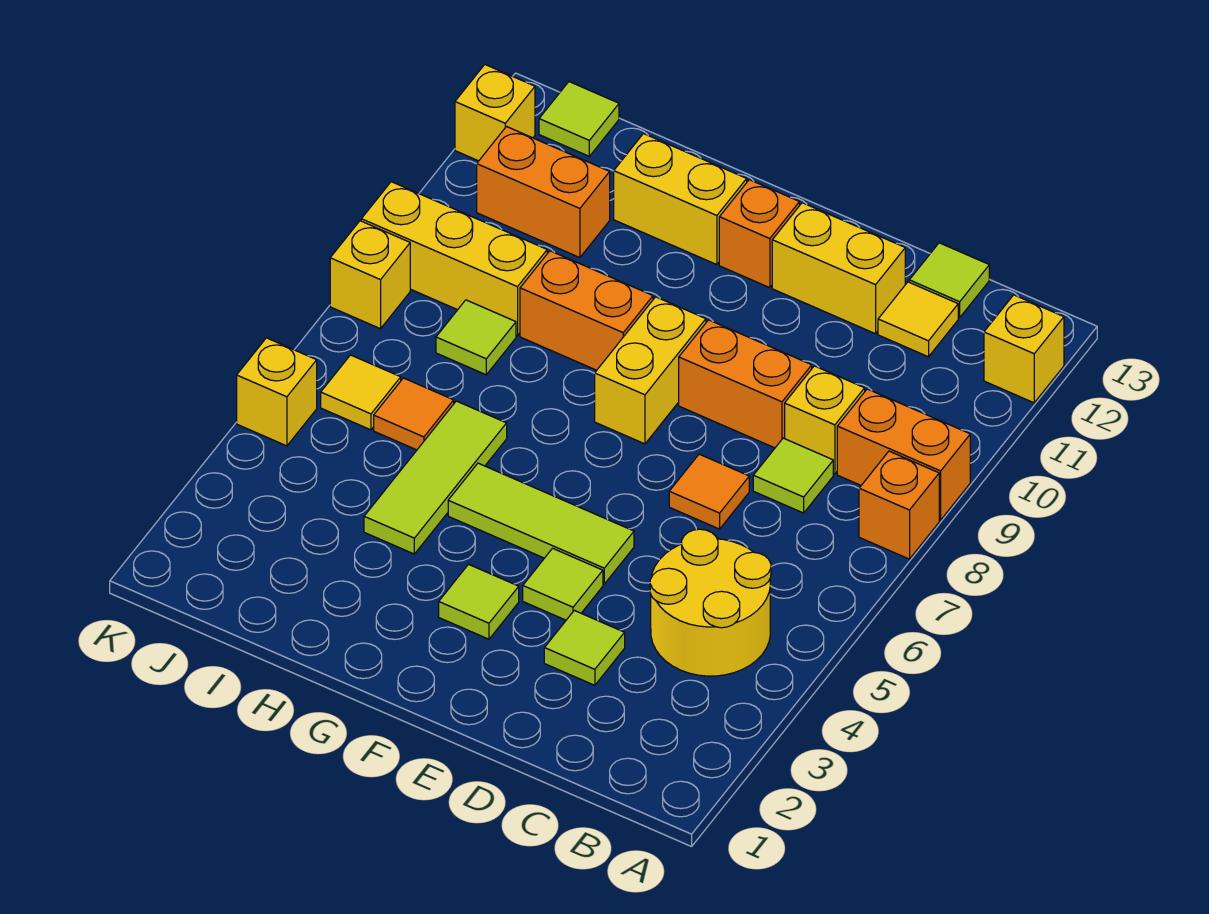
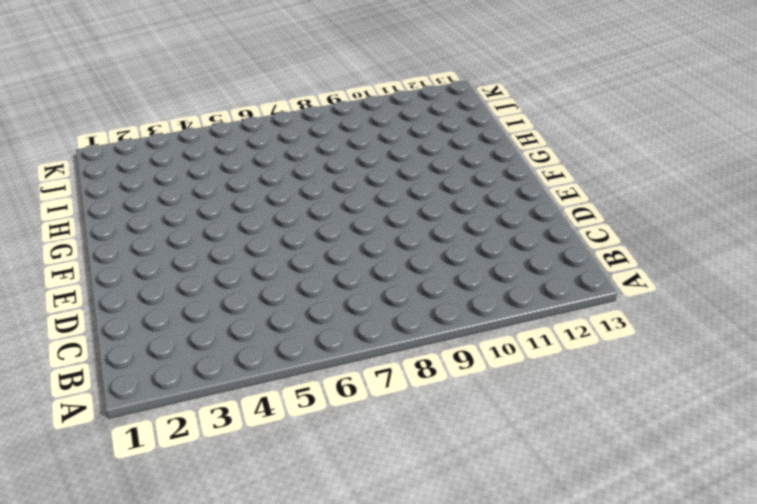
none -> orange 1x1 brick [859,451,939,559]
none -> orange 1x2 brick [837,389,970,520]
none -> yellow 1x1 brick [984,295,1064,403]

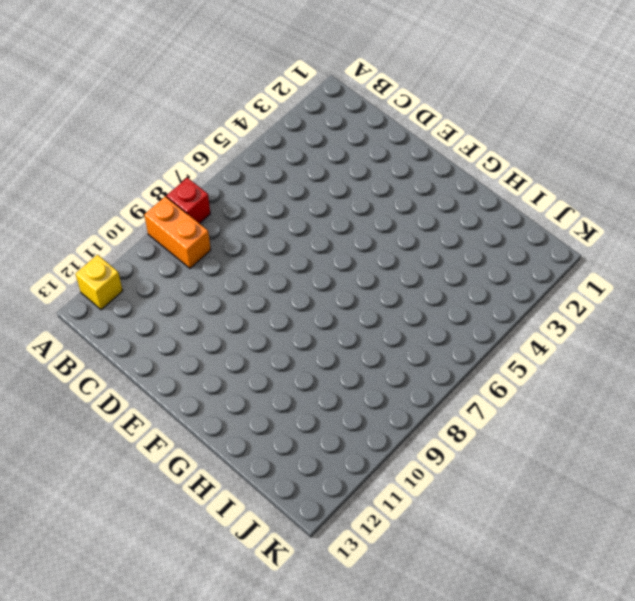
red 1x1 brick [167,178,210,224] -> orange 1x1 brick [859,451,939,559]
none -> yellow 2x2 round brick [650,529,771,676]
none -> lime 1x1 tile [753,438,833,513]
none -> yellow 1x1 brick [785,366,865,474]

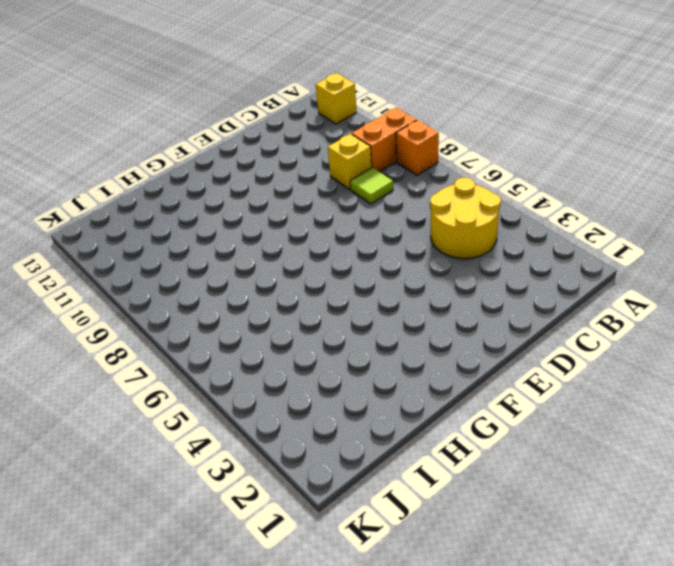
none -> yellow 1x1 tile [878,282,958,357]
none -> lime 1x1 tile [909,243,989,318]
none -> lime 1x1 tile [544,610,625,685]

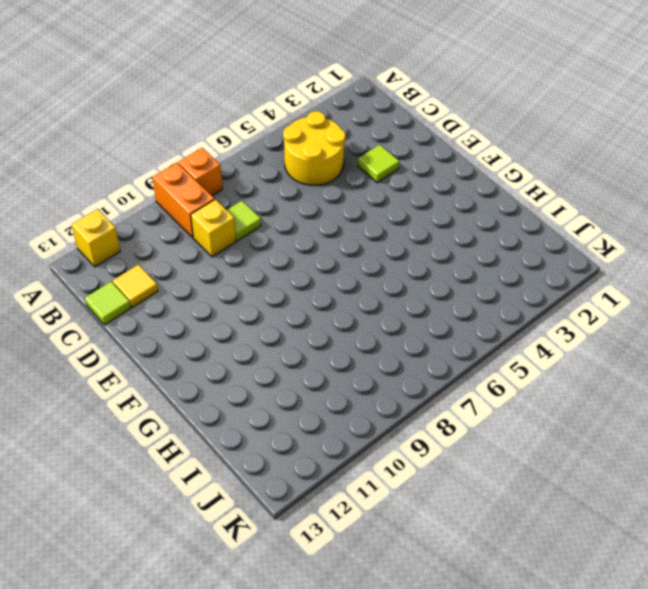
none -> orange 1x1 tile [669,454,749,529]
none -> orange 1x2 brick [679,320,812,448]
none -> yellow 1x2 brick [772,203,905,334]

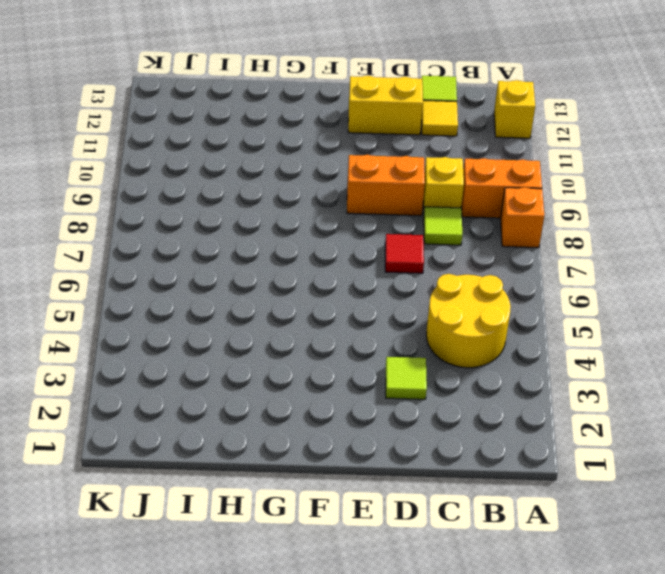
red 1x1 tile [385,234,424,273] -> orange 1x1 tile [669,454,749,529]
none -> lime 1x1 tile [523,548,603,620]
none -> lime 1x3 tile [448,463,634,584]
none -> lime 1x1 tile [439,564,519,639]

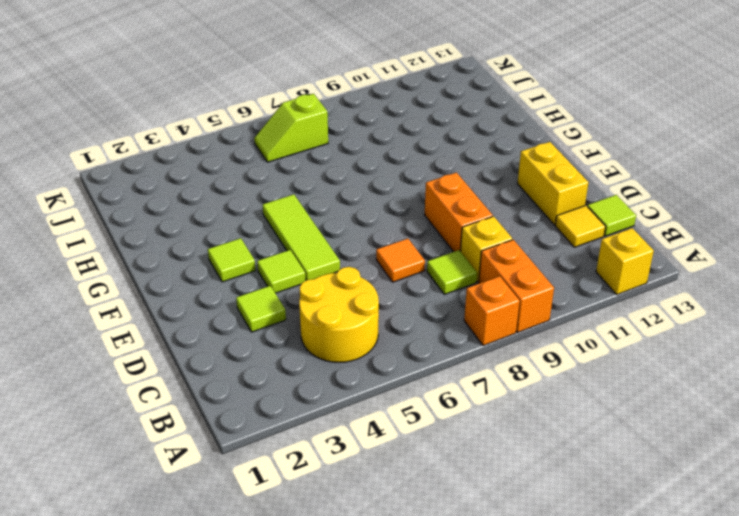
lime 1x2 slope [254,94,328,162] -> yellow 1x1 tile [321,355,401,430]
none -> yellow 1x2 brick [595,297,706,444]
none -> orange 1x1 brick [719,180,800,288]
none -> orange 1x2 brick [520,251,653,370]

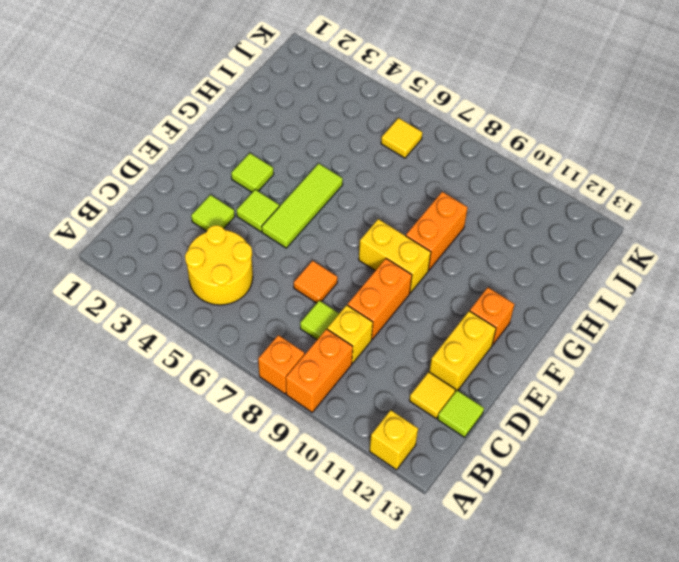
none -> yellow 1x2 brick [614,134,747,265]
none -> lime 1x3 tile [364,401,507,554]
none -> orange 1x1 tile [374,378,454,450]

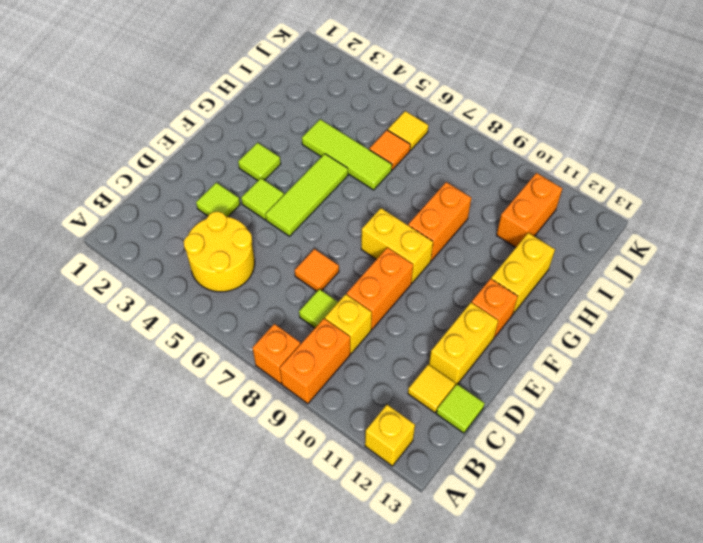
none -> lime 1x1 tile [436,300,516,375]
none -> yellow 1x3 brick [361,182,547,336]
none -> lime 1x1 tile [539,82,619,156]

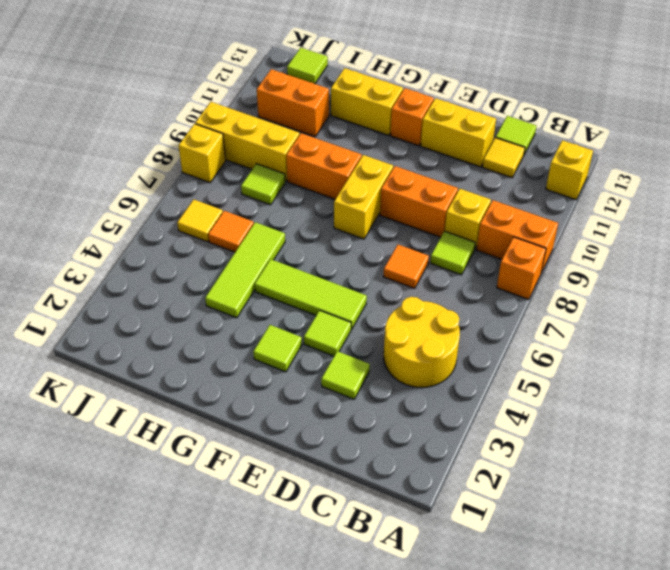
none -> yellow 1x1 brick [237,338,317,446]
none -> yellow 1x1 brick [455,65,535,161]

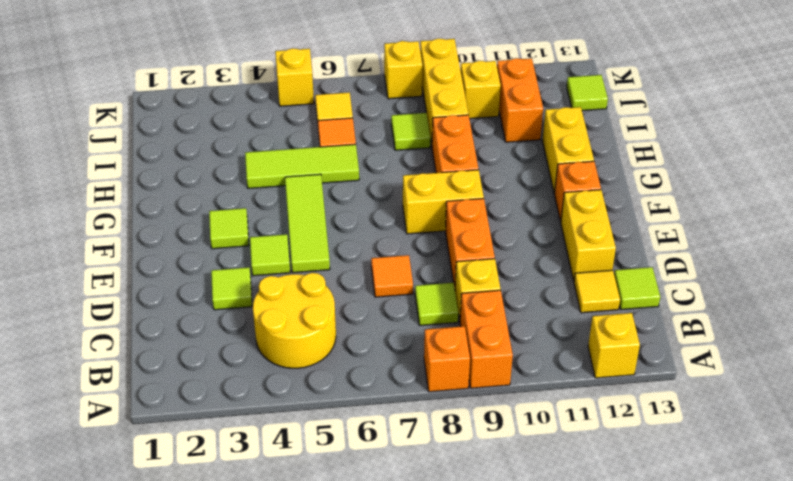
yellow 1x1 brick [460,61,501,119] -> yellow 1x1 brick moved to [455,65,535,161]

